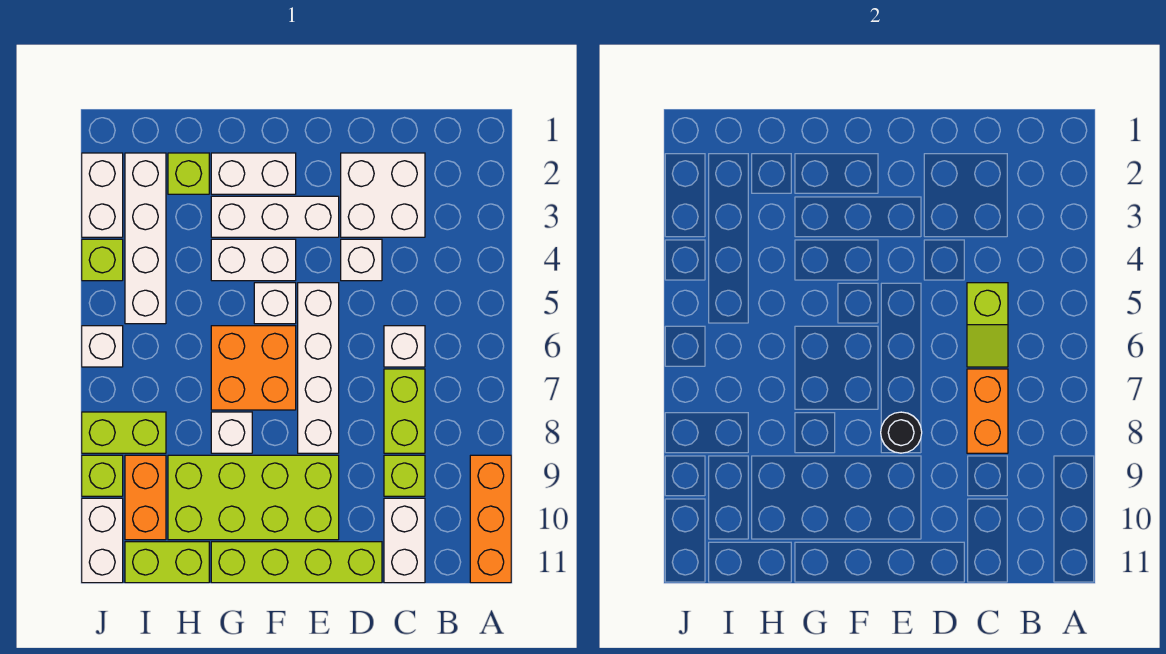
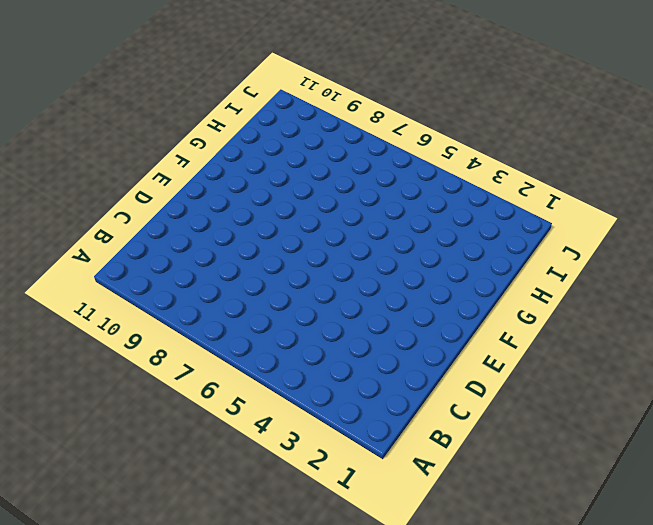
none -> orange 1x3 brick [470,455,511,583]
none -> white 2x2 brick [341,153,425,237]
none -> white 1x1 brick [384,326,425,367]

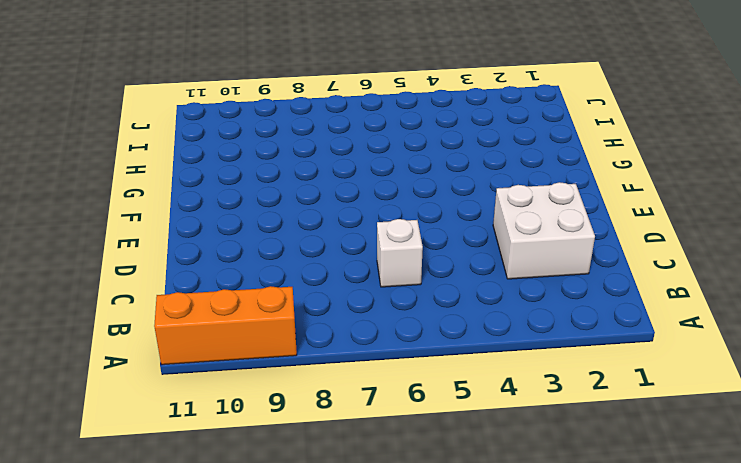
none -> lime 1x2 brick [384,369,425,453]
none -> lime 1x1 brick [384,455,425,496]
none -> white 1x2 brick [384,498,425,583]

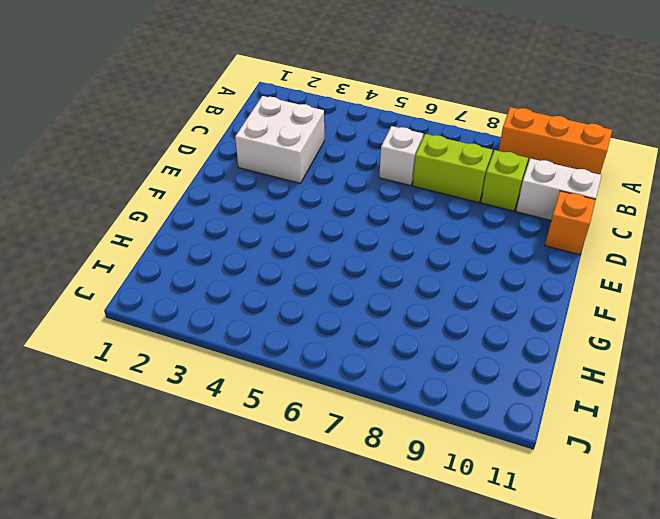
orange 1x1 brick [545,191,596,255] -> lime 1x4 brick [211,542,382,583]
none -> white 1x1 brick [341,239,382,281]
none -> white 1x3 brick [211,196,339,237]
none -> white 1x4 brick [298,283,339,453]

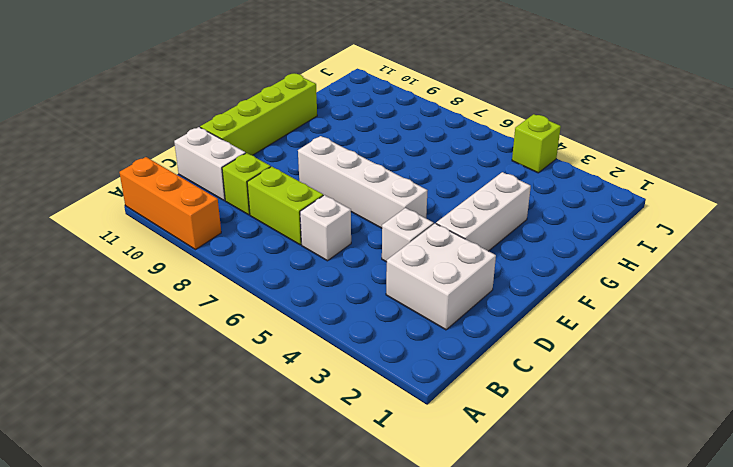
none -> lime 2x4 brick [168,455,339,540]
none -> white 1x2 brick [211,153,296,194]
none -> white 1x2 brick [211,239,296,281]

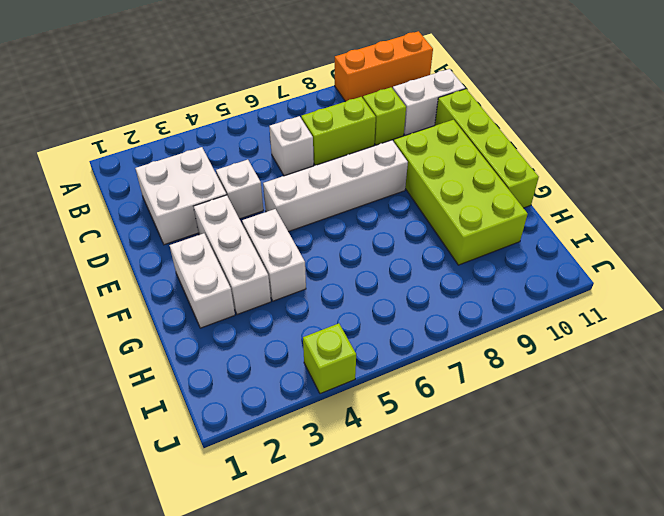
none -> white 1x1 brick [254,283,296,324]
none -> orange 2x2 brick [211,326,296,410]
none -> white 1x1 brick [211,412,252,453]

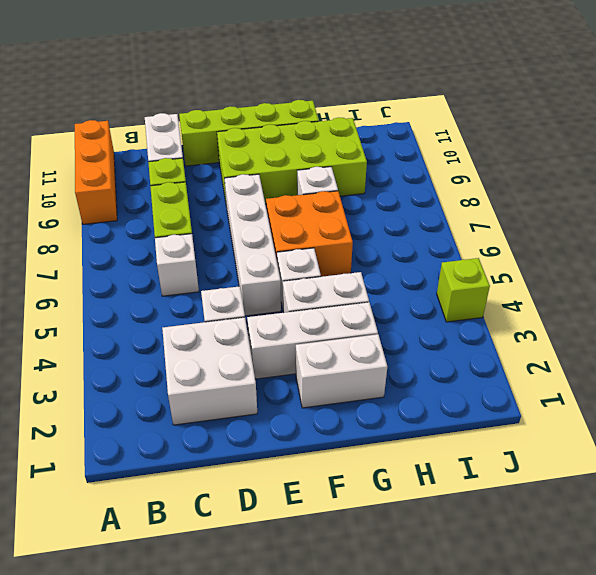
none -> lime 1x1 brick [168,153,209,194]
none -> lime 1x2 brick [125,542,209,583]
none -> white 1x4 brick [125,153,166,324]

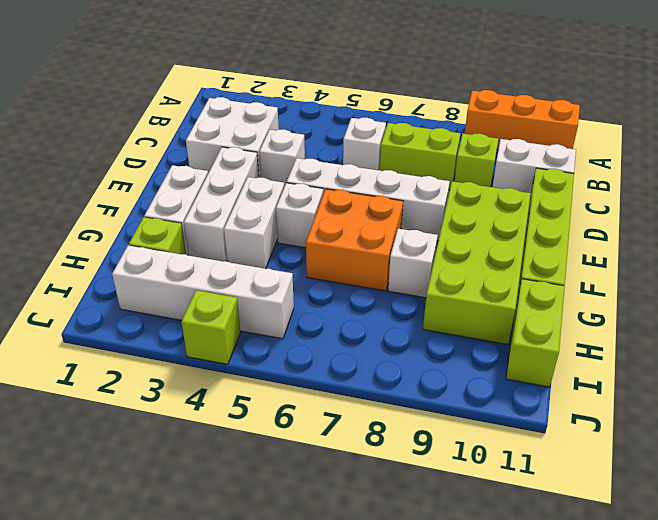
none -> lime 1x2 brick [82,412,166,453]
none -> orange 1x2 brick [125,455,166,540]
none -> white 1x2 brick [82,153,123,237]

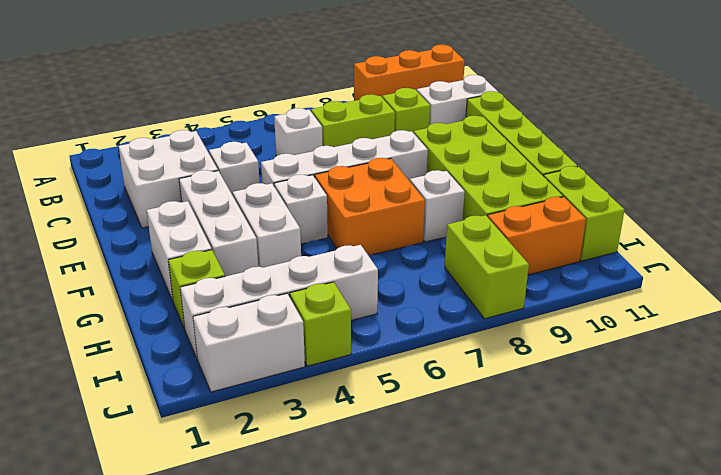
none -> white 1x1 brick [82,326,123,367]
none -> lime 1x1 brick [82,455,123,496]
none -> white 1x2 brick [82,498,123,583]

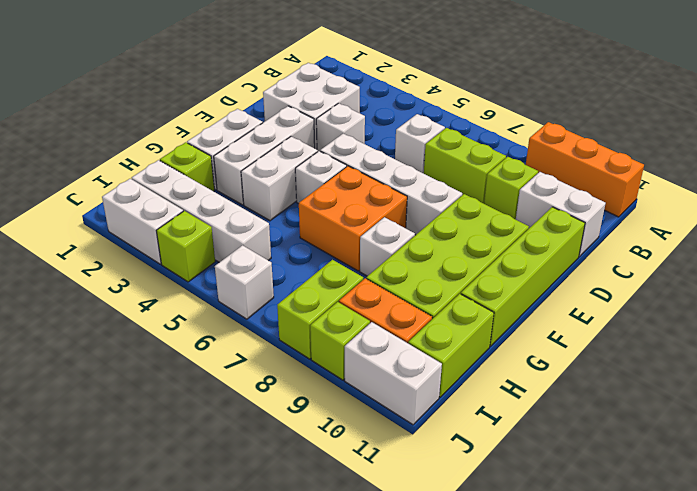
none -> lime 1x2 slope [967,283,1008,367]
none -> orange 1x2 brick [967,369,1008,453]
none -> black 1x1 round brick [881,412,922,453]

